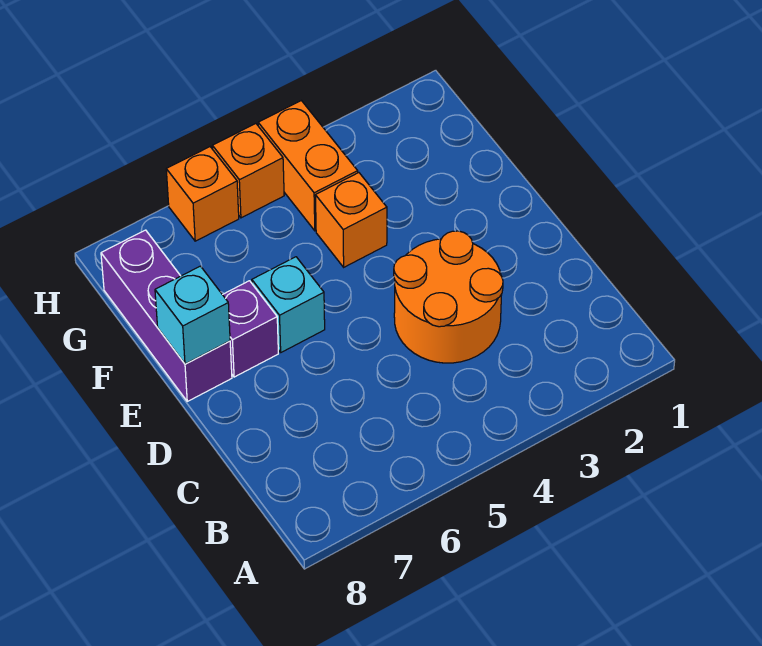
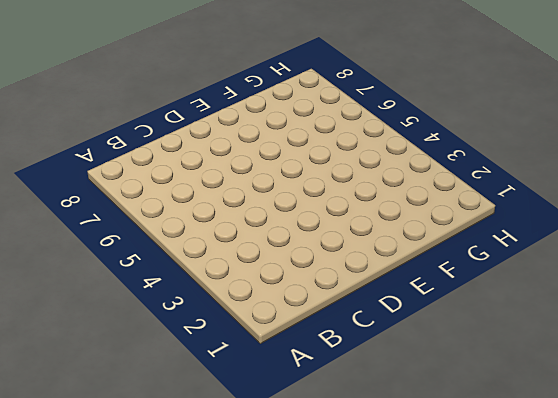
none -> orange 2x2 round brick [394,231,503,363]
none -> cyan 1x1 brick [252,257,325,352]

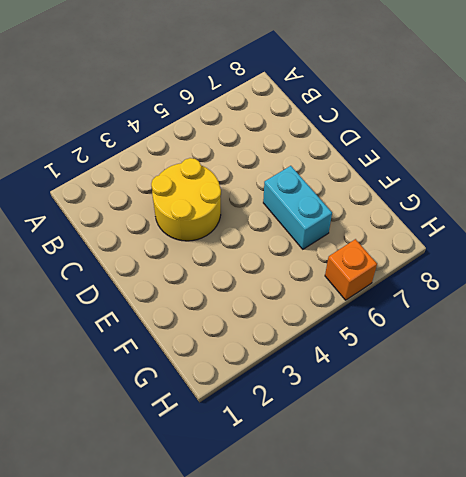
yellow 2x2 round brick [151,158,221,241] -> orange 2x2 round brick [394,231,503,363]
cyan 1x2 brick [263,166,332,249] -> cyan 1x1 brick [252,257,325,352]
none -> purple 1x1 brick [223,281,278,377]
none -> purple 1x3 brick [101,230,232,401]

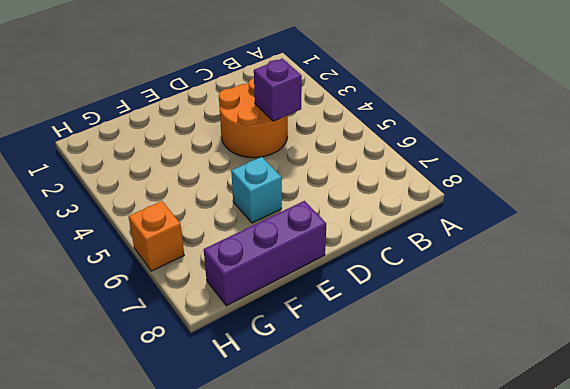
purple 1x1 brick [254,58,302,121] -> purple 1x1 brick moved to [223,281,278,377]
none -> orange 1x1 brick [315,173,387,267]
none -> orange 1x2 brick [258,101,358,231]

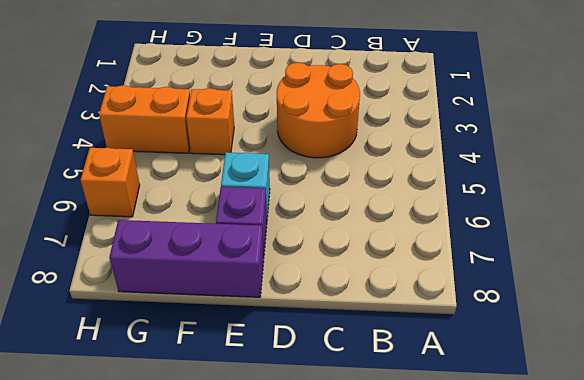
none -> orange 1x1 brick [212,124,284,218]
none -> cyan 1x1 brick [155,266,230,364]

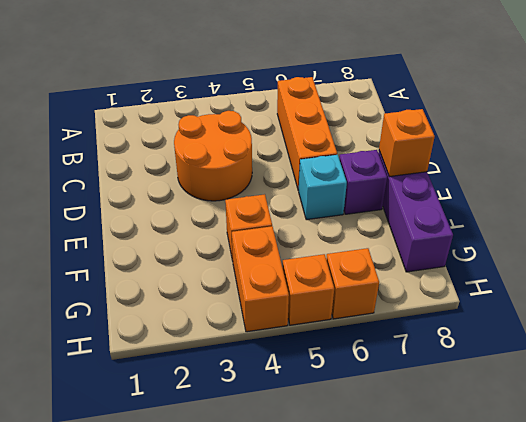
orange 1x3 brick [277,77,337,190] -> none
orange 1x1 brick [379,109,435,177] -> cyan 1x1 brick [155,266,230,364]

